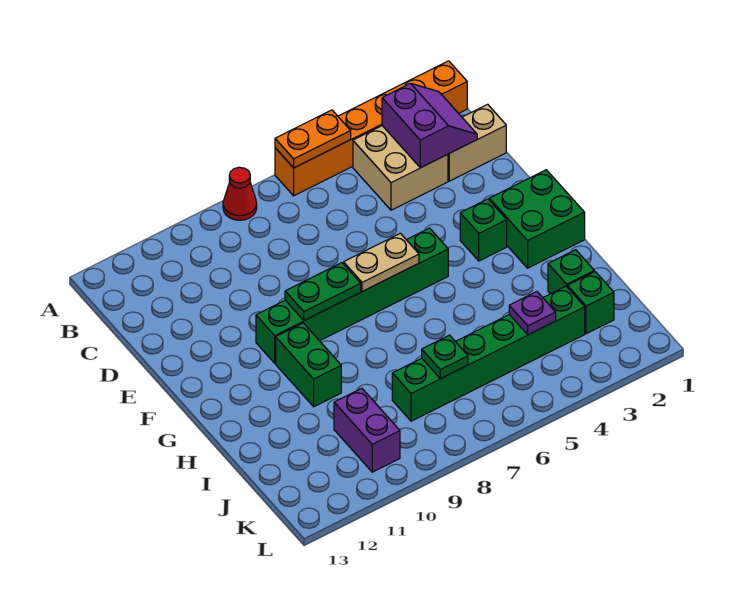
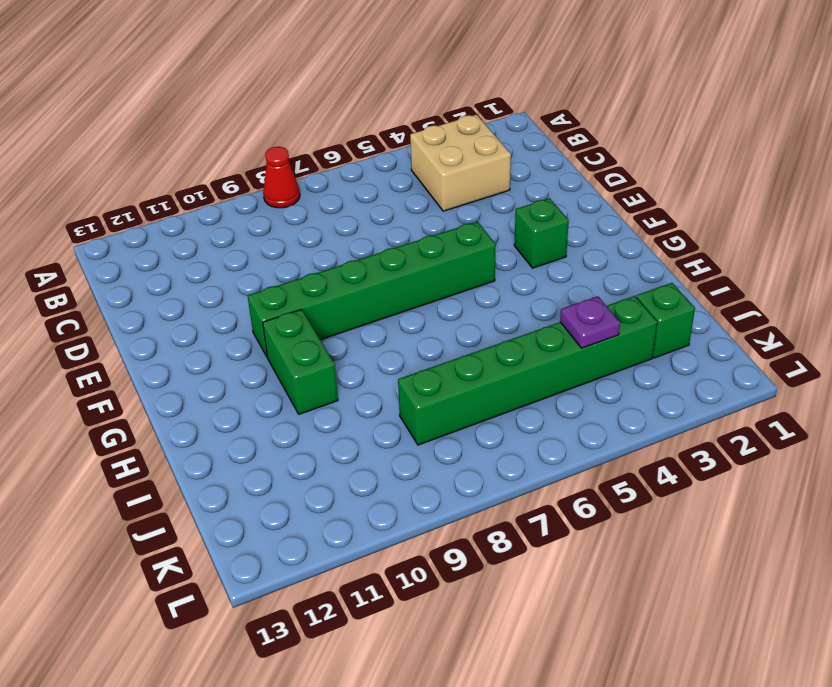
none -> orange 1x6 brick [275,61,467,196]
none -> tan 1x2 brick [448,104,506,181]
none -> green 2x2 brick [489,170,585,268]

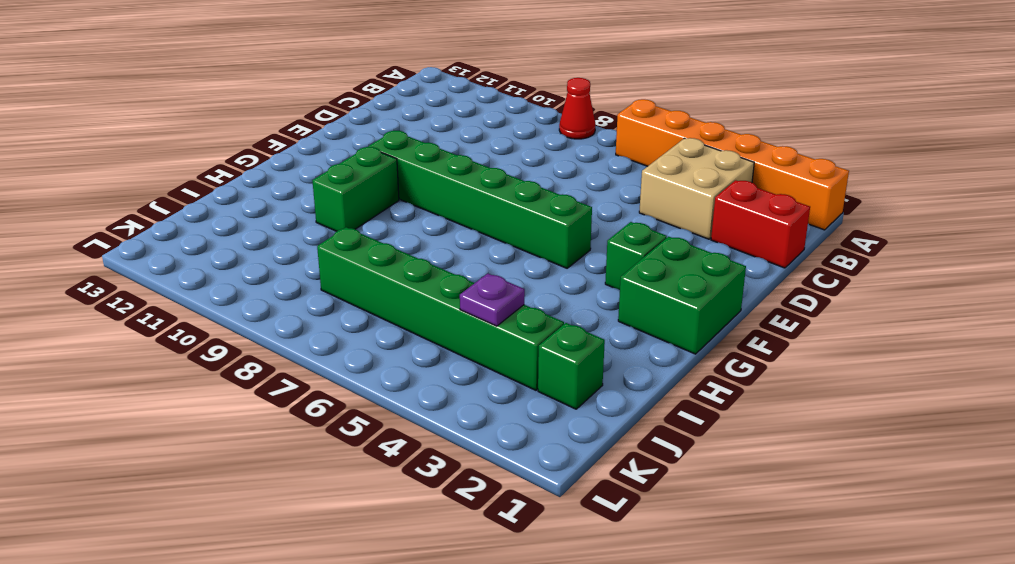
red 1x2 brick [711,180,810,268] -> tan 1x2 brick [448,104,506,181]
none -> green 1x1 brick [548,250,594,294]
none -> purple 1x2 brick [334,388,400,472]
none -> orange 1x2 plate [275,110,351,168]

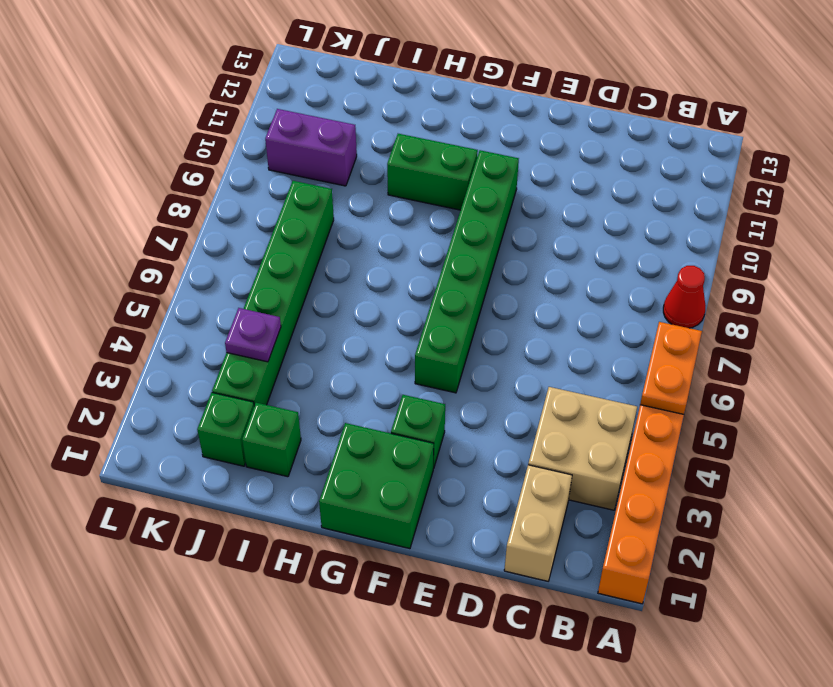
none -> purple 2x2 slope [382,83,477,168]
none -> tan 1x2 plate [344,233,419,292]
none -> green 1x2 plate [285,263,361,321]

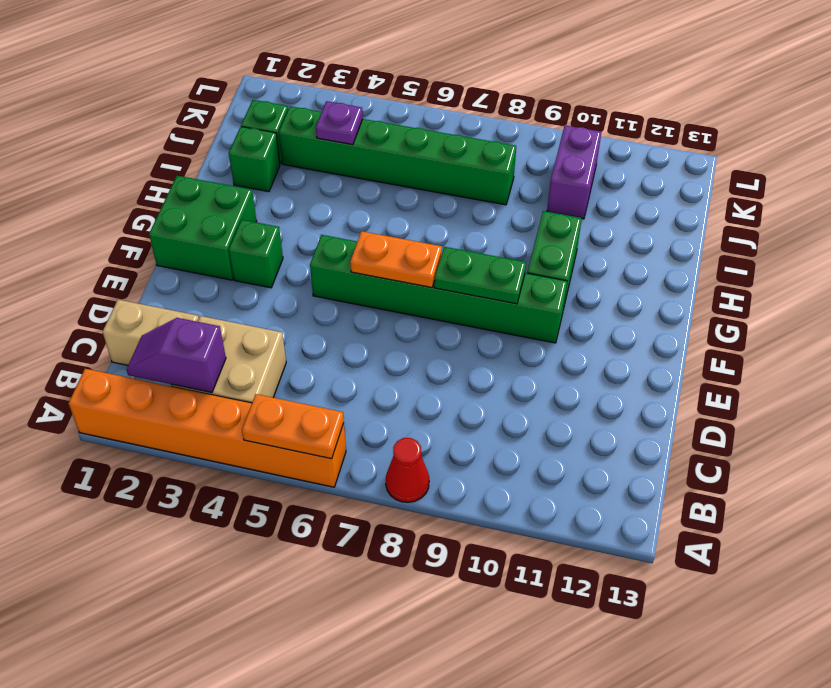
purple 1x2 slope [126,318,226,393] -> purple 2x2 slope [382,83,477,168]
orange 1x2 plate [350,231,442,288] -> tan 1x2 plate [344,233,419,292]
none -> green 1x1 plate [422,335,468,379]

